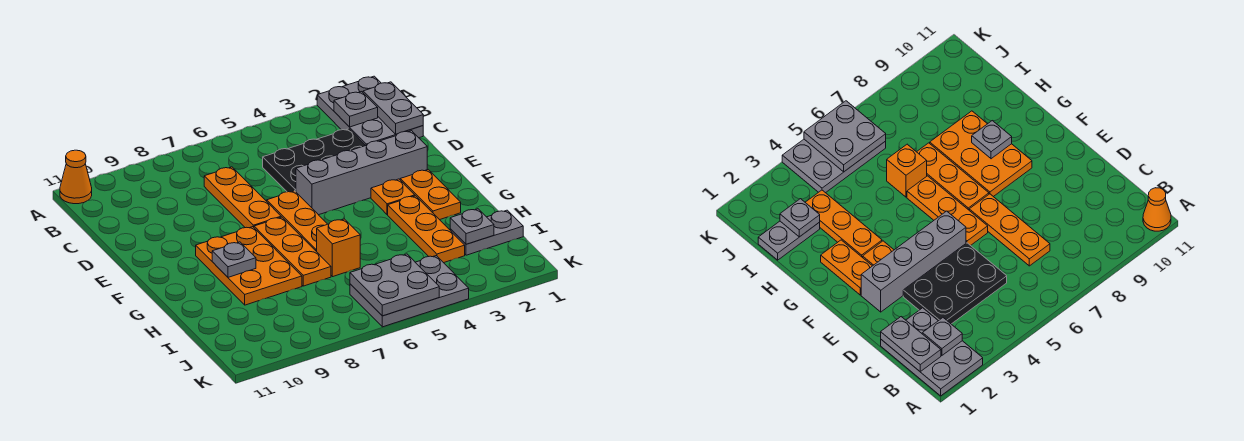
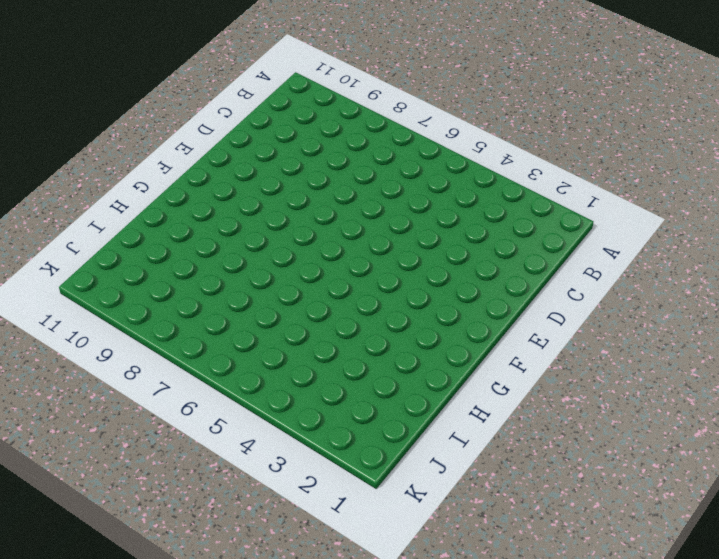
none -> grey 2x3 plate [317,76,423,145]
none -> orange 1x1 cone [60,150,92,204]
none -> black 2x3 plate [263,129,366,192]

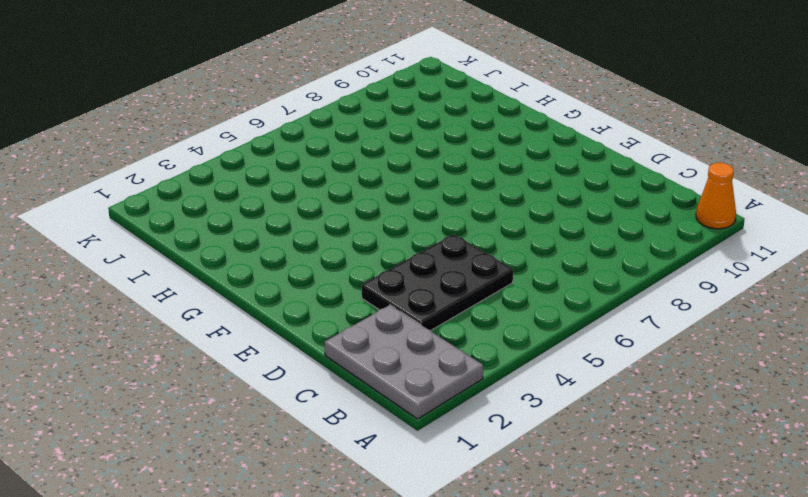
none -> orange 1x3 plate [204,167,281,228]
none -> grey 1x4 brick [296,131,427,215]
none -> orange 1x3 plate [267,191,327,252]

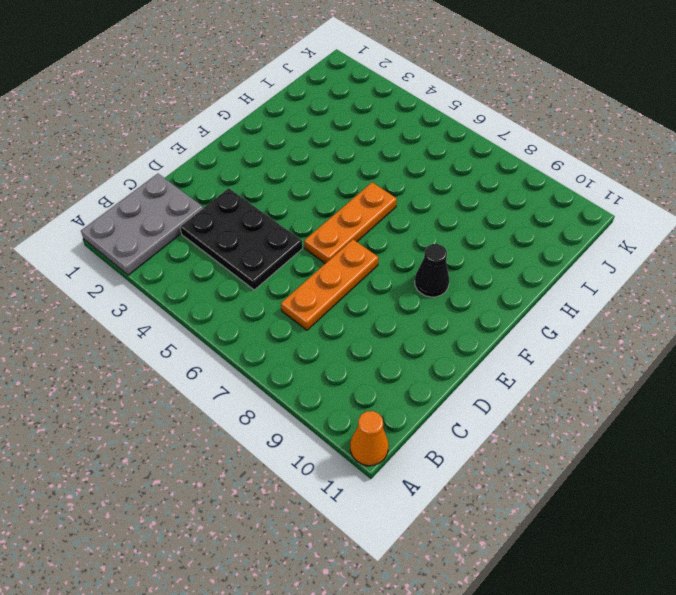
black 1x1 cone [415,244,449,297] -> orange 2x3 plate [196,227,302,305]
none -> grey 1x4 brick [296,131,427,215]
none -> orange 1x2 plate [400,170,461,220]
none -> orange 1x1 plate [371,179,415,215]

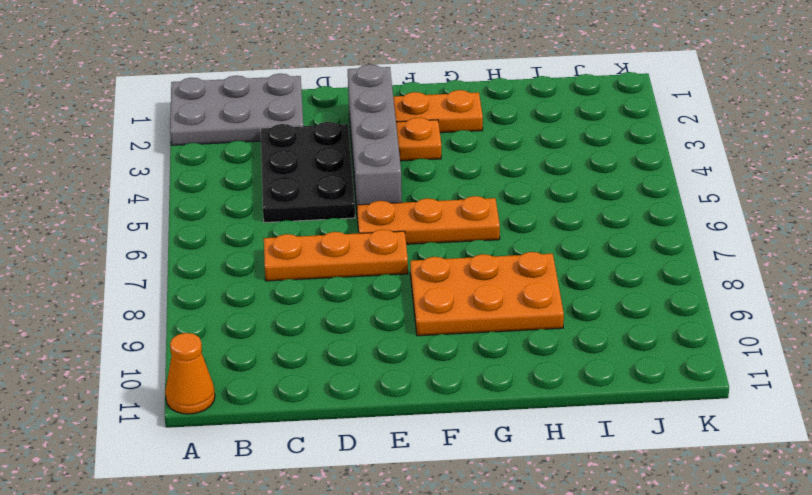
none -> orange 1x3 plate [254,217,331,286]
none -> orange 1x3 plate [388,196,465,263]
none -> orange 1x1 brick [317,219,360,277]

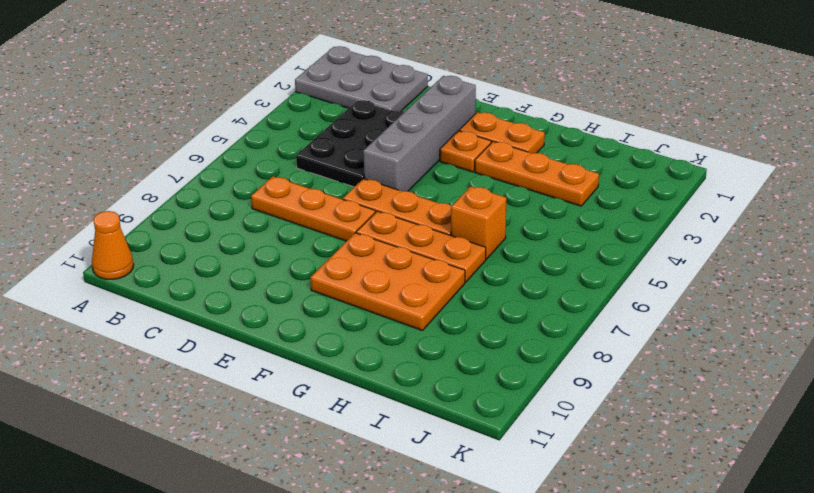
none -> grey 1x2 plate [450,210,523,255]
none -> grey 2x3 plate [350,256,469,327]
none -> grey 1x2 plate [363,82,423,134]

